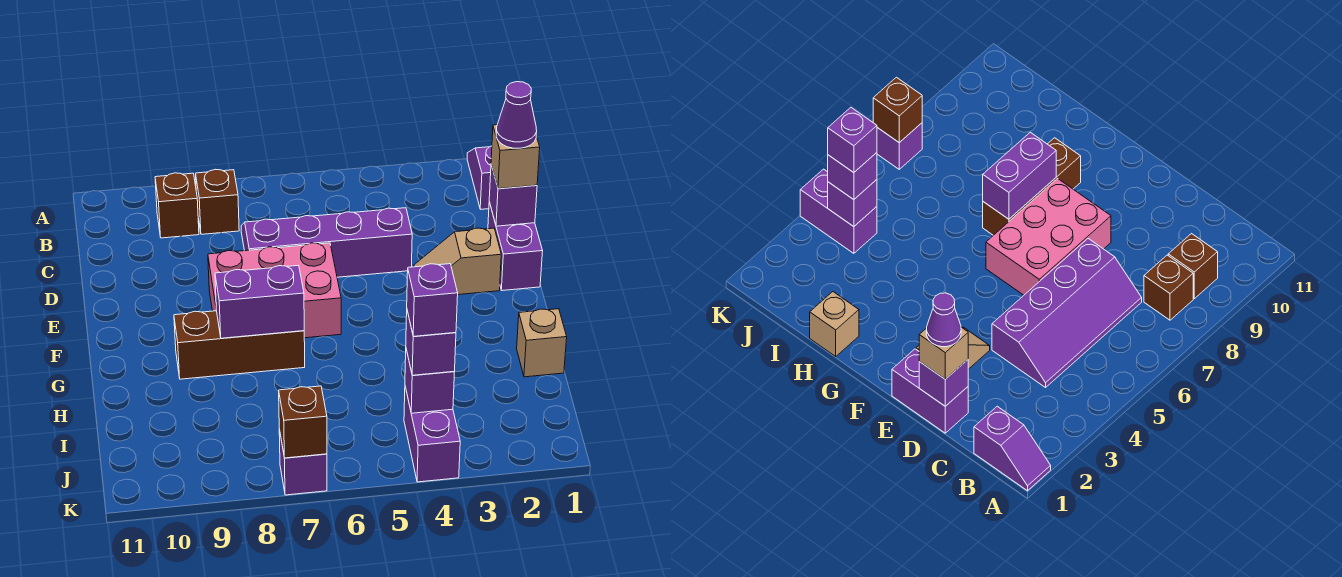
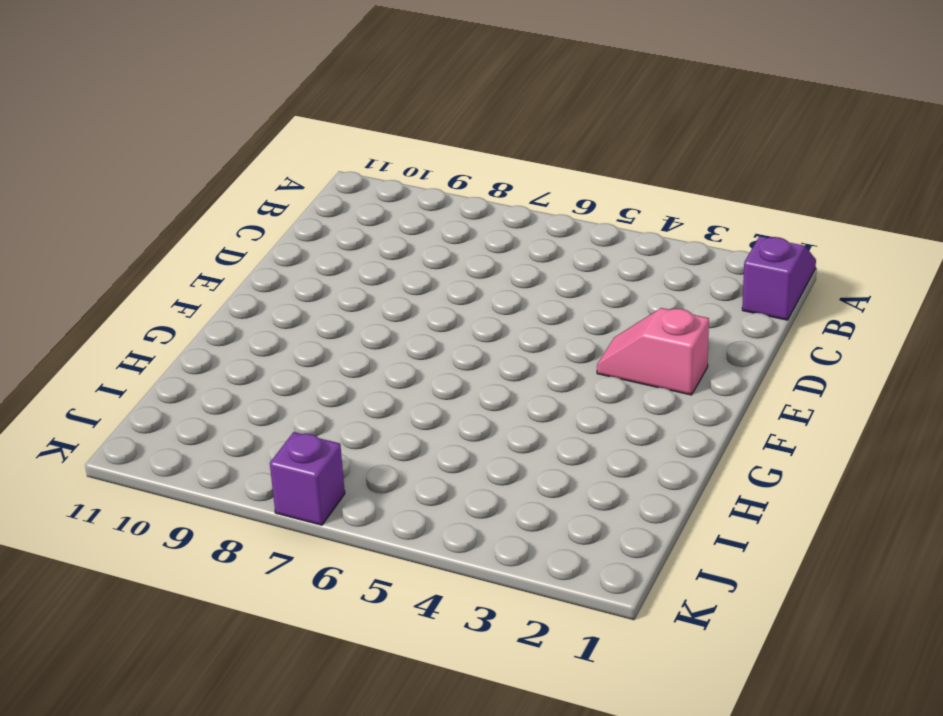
pink 1x2 slope [597,308,709,395] -> tan 1x2 slope [414,228,501,295]
none -> brown 1x1 brick [196,169,239,234]
none -> brown 1x1 brick [155,173,199,238]
none -> purple 2x4 slope [241,208,412,277]

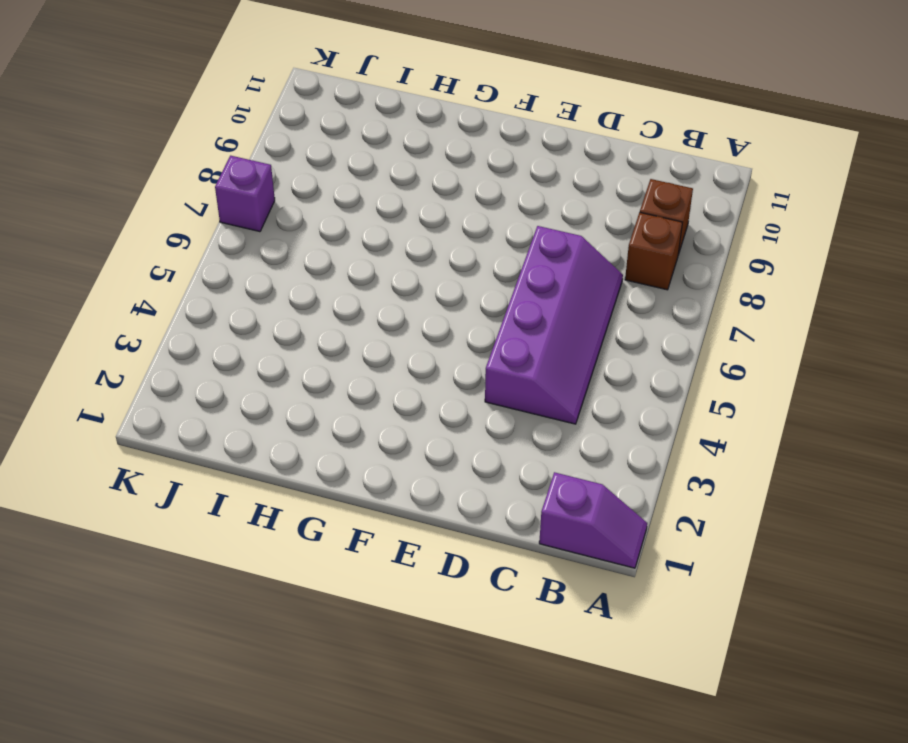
none -> purple 1x2 brick [488,202,543,291]
none -> tan 1x2 slope [414,228,501,295]
none -> pink 2x3 brick [208,243,341,338]

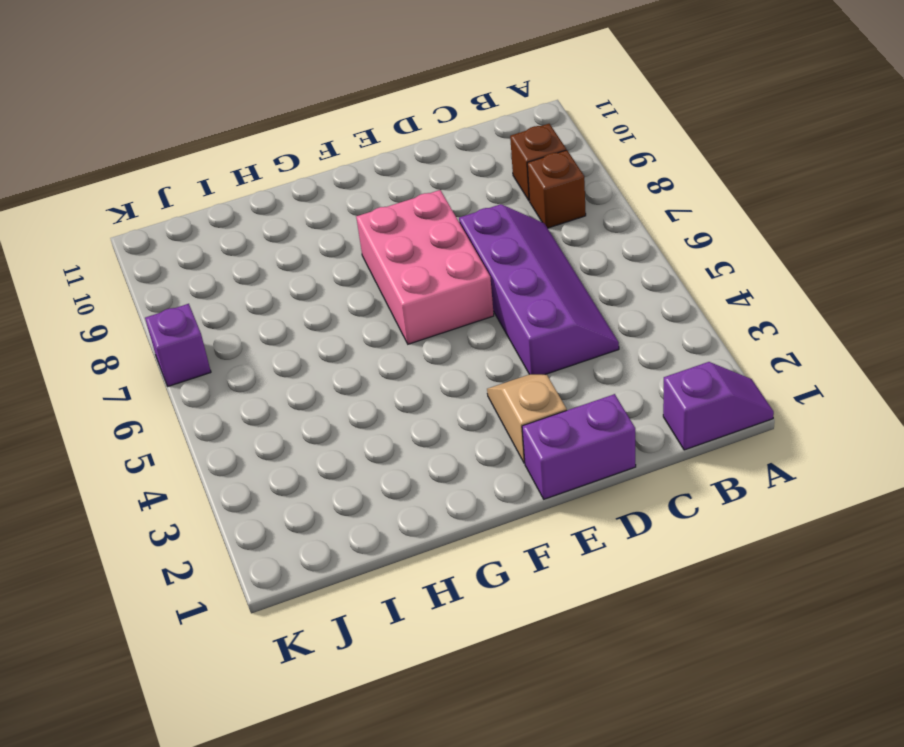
none -> brown 1x3 brick [174,311,305,379]
none -> tan 1x1 brick [517,309,567,377]
none -> purple 1x2 brick [404,387,460,482]

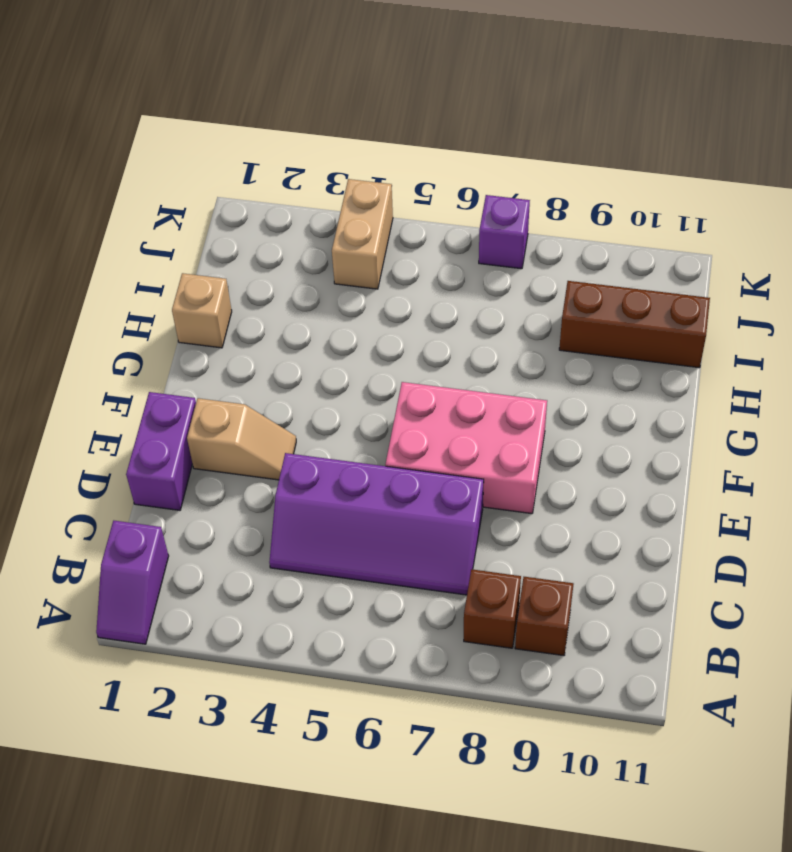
brown 1x3 brick [559,281,710,368] -> brown 1x3 brick moved to [174,311,305,379]
tan 1x2 brick [332,179,393,289] -> purple 1x2 brick [404,387,460,482]
none -> purple 1x1 brick [489,165,537,226]
none -> purple 1x2 brick [215,265,304,338]
none -> purple 1x1 brick [405,349,454,413]

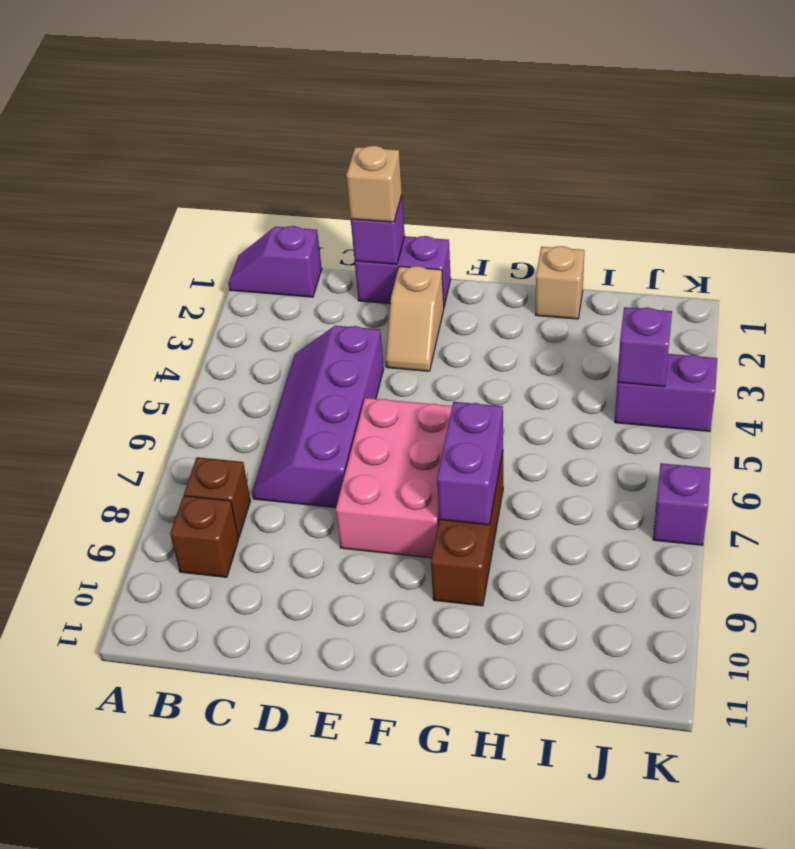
none -> brown 1x1 brick [279,386,327,458]
none -> purple 1x1 brick [406,311,456,375]
none -> purple 1x1 cone [496,82,537,148]

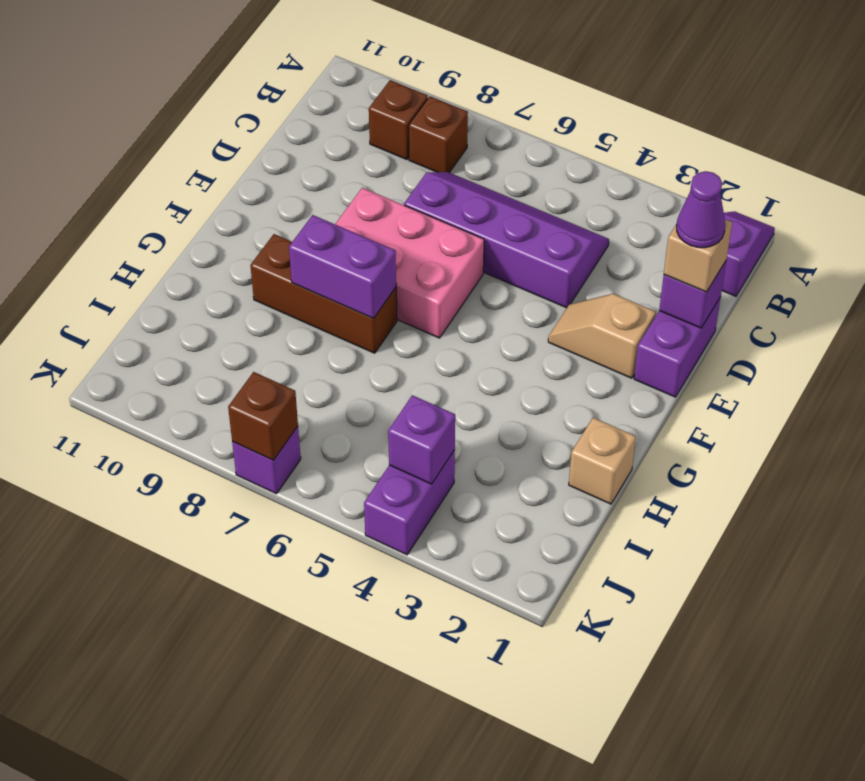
none -> purple 1x1 brick [406,311,456,375]
none -> purple 1x1 brick [407,264,458,336]

